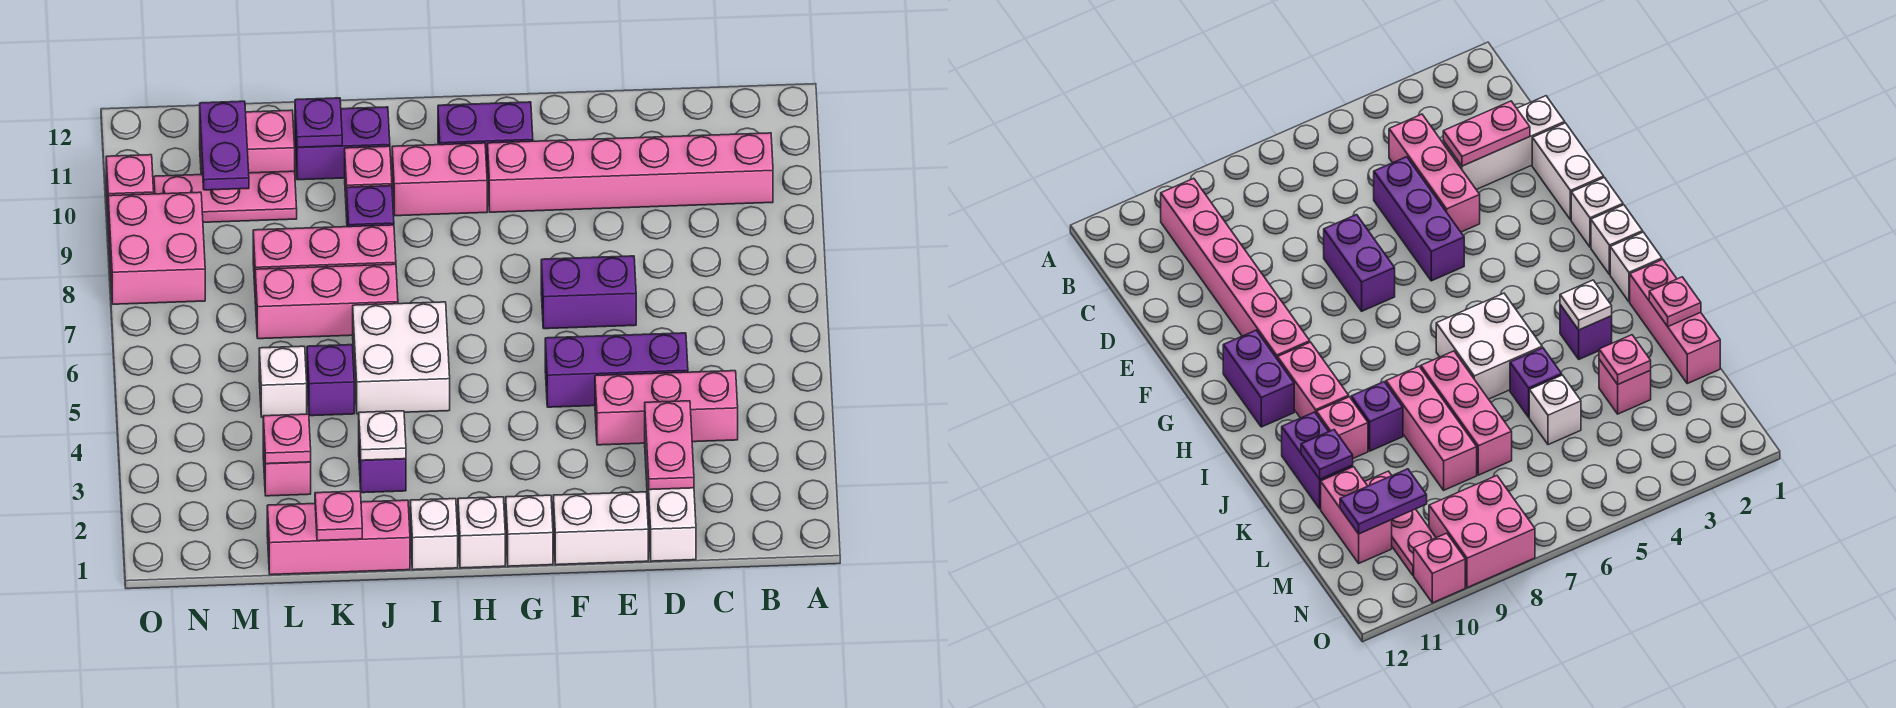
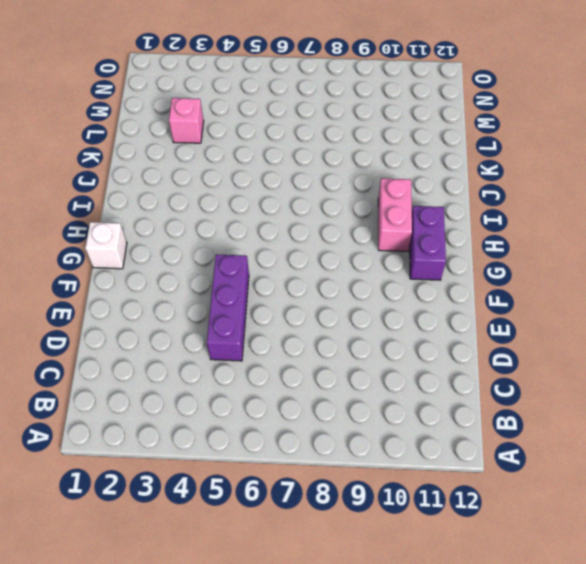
none -> pink 1x6 brick [488,133,773,212]
none -> pink 1x3 brick [595,371,738,445]
none -> white 1x3 brick [645,429,696,561]
none -> white 1x2 brick [553,492,648,565]

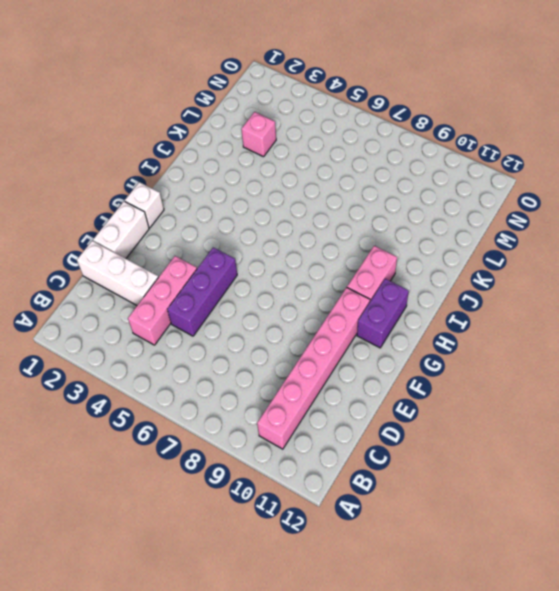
none -> purple 1x2 brick [541,256,636,329]
none -> white 1x1 brick [458,497,505,568]
none -> white 1x1 brick [410,499,458,570]
none -> white 2x2 brick [353,302,450,414]

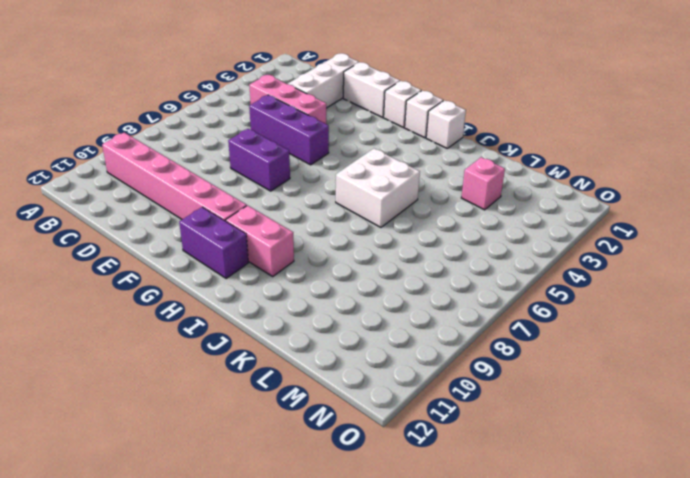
none -> pink 1x3 brick [267,500,410,575]
none -> purple 1x1 brick [359,438,406,493]
none -> pink 1x3 brick [255,264,398,339]
none -> pink 1x3 brick [253,225,396,285]

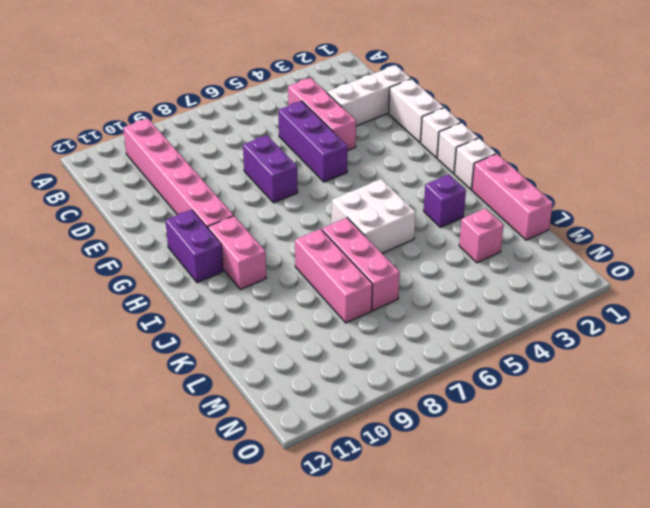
none -> purple 1x1 brick [347,186,394,227]
none -> pink 1x1 brick [345,146,392,217]
none -> purple 1x2 brick [295,107,390,180]
none -> purple 1x1 brick [307,345,354,416]

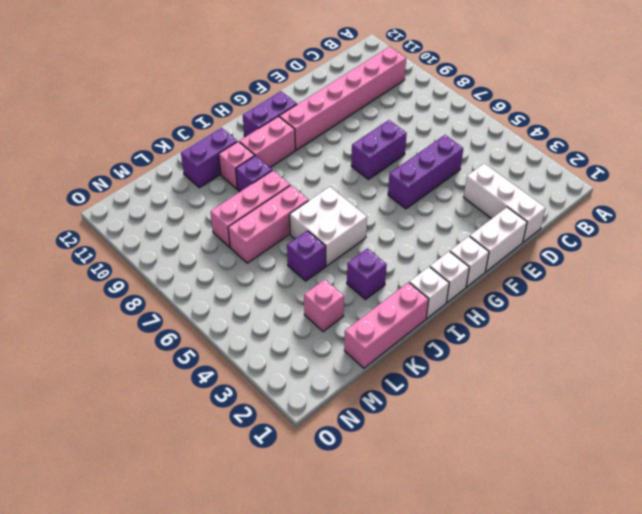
none -> pink 1x3 brick [595,371,738,445]
none -> white 1x1 brick [259,346,307,417]
none -> pink 1x3 plate [154,171,297,222]
none -> pink 1x2 brick [200,110,295,175]

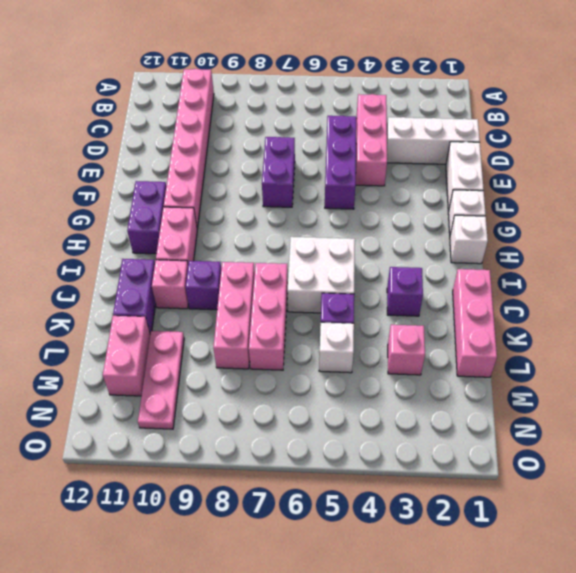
none -> white 1x1 brick [410,499,458,570]
none -> pink 2x2 brick [108,192,205,304]
none -> pink 1x1 brick [106,155,154,211]
none -> pink 1x2 plate [645,401,694,490]

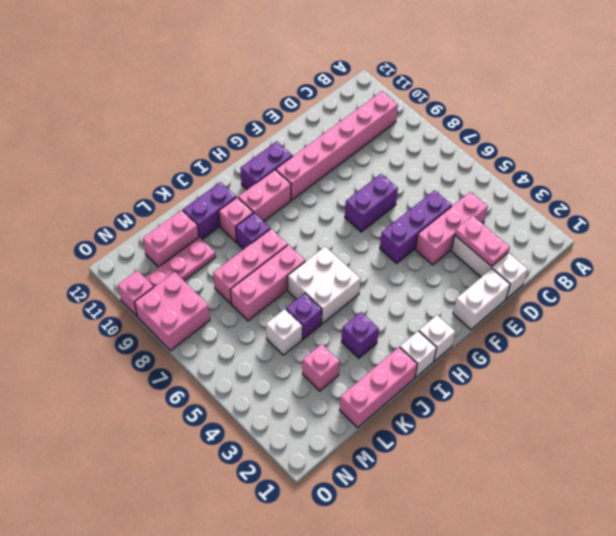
none -> white 1x1 brick [506,495,553,566]
none -> white 1x1 plate [359,411,406,460]
none -> pink 1x1 plate [315,491,362,541]
none -> purple 1x1 plate [295,98,342,147]

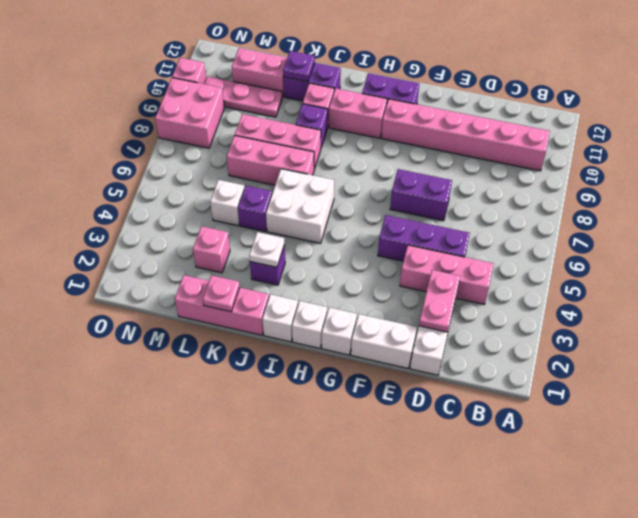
none -> pink 1x1 plate [263,414,311,464]
none -> purple 1x2 plate [200,101,249,190]

